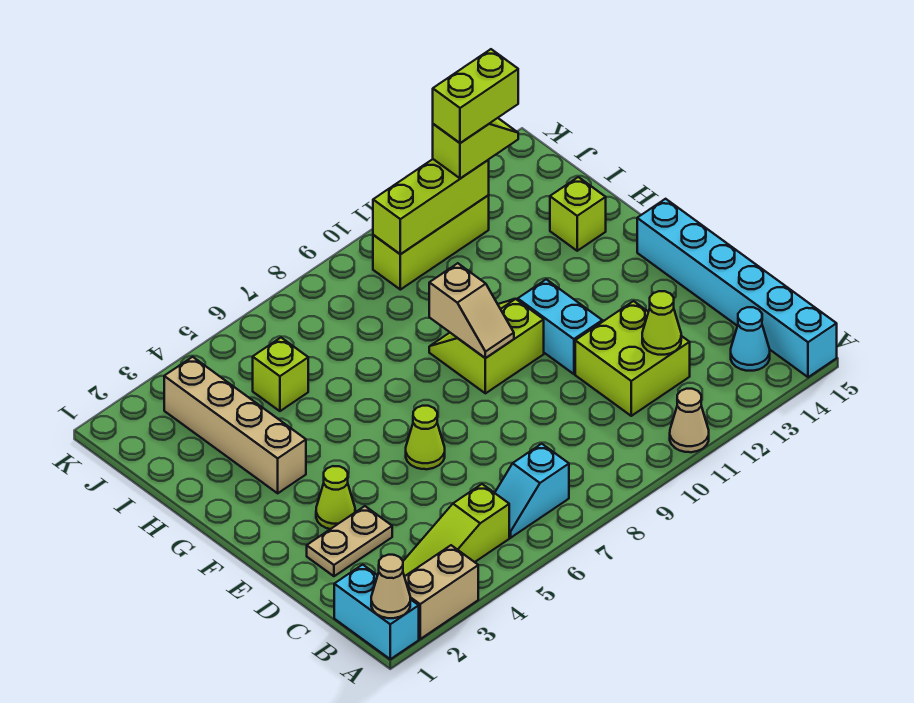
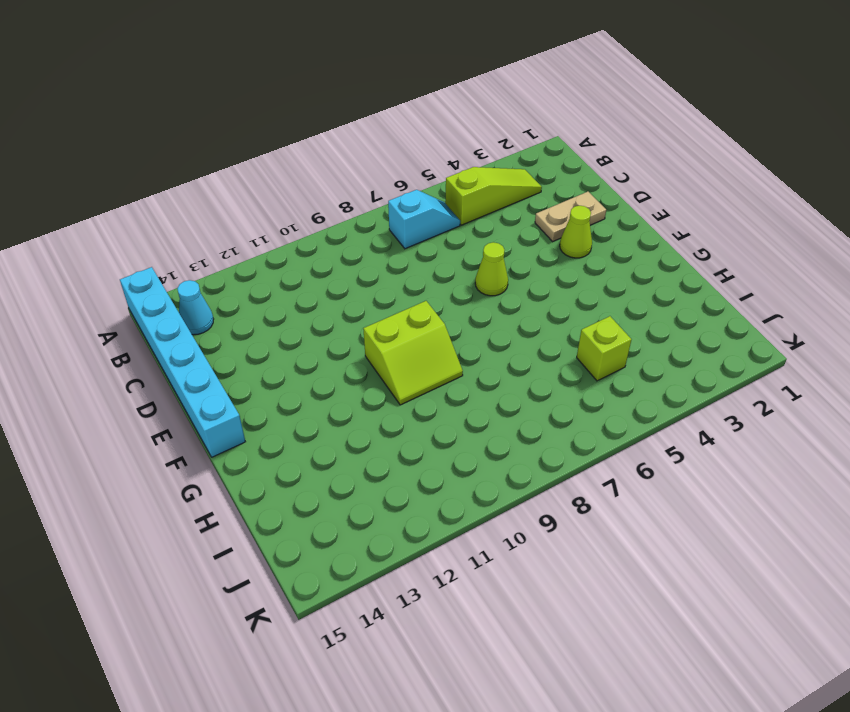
none -> cyan 1x2 brick [334,565,419,659]
none -> tan 1x2 brick [405,545,478,639]
none -> tan 1x1 cone [670,389,709,452]

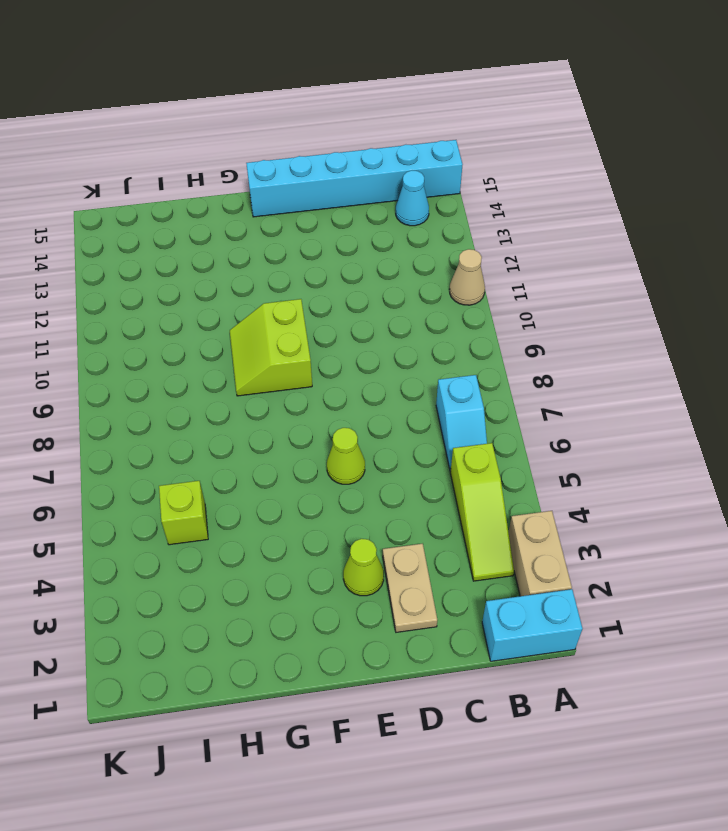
none -> lime 2x2 brick [575,301,690,416]
none -> cyan 1x2 brick [518,279,602,374]
none -> tan 1x4 brick [164,357,306,493]

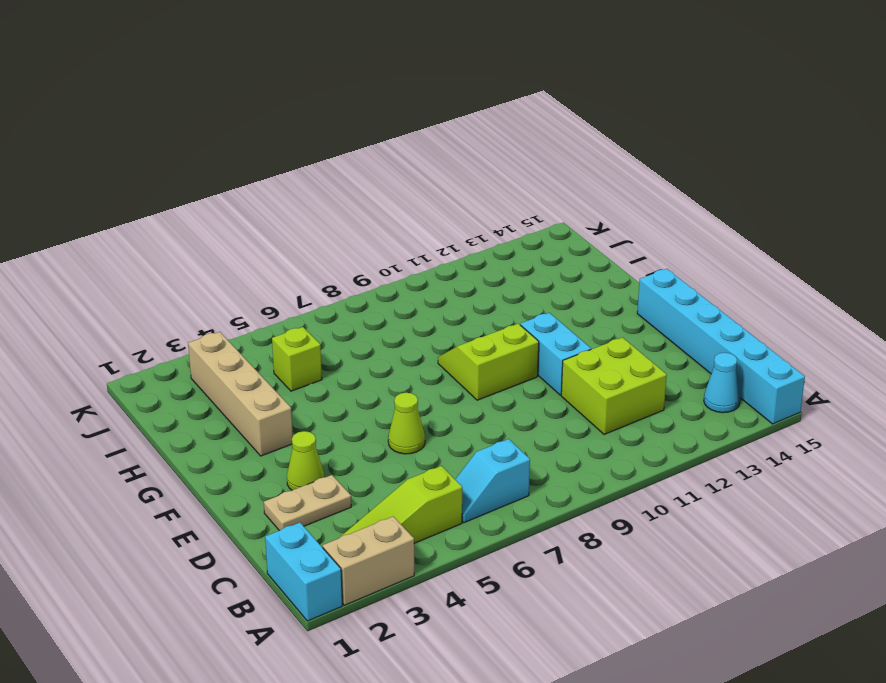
none -> tan 1x1 cone [670,389,709,452]
none -> lime 1x1 brick [550,177,606,251]
none -> lime 1x3 brick [373,195,489,290]

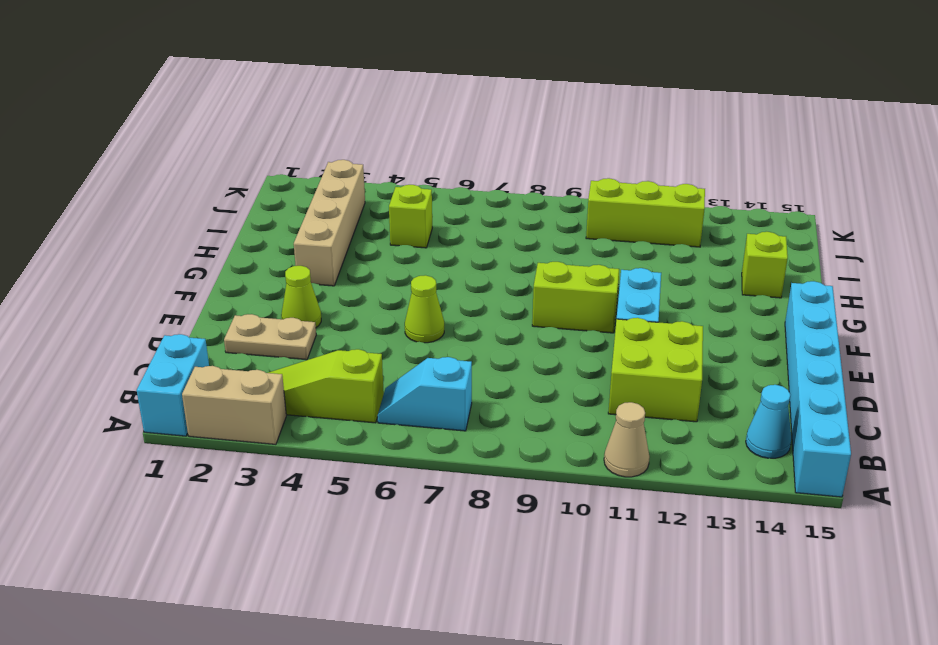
none -> tan 1x1 cone [371,555,410,618]
none -> lime 1x1 cone [642,291,681,355]
none -> tan 1x2 slope [429,263,514,358]

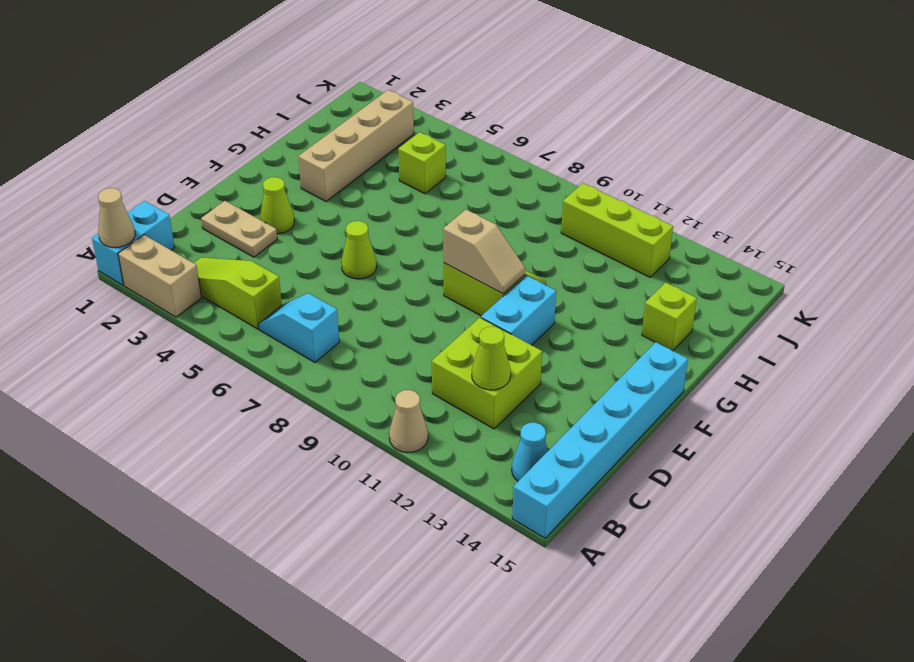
tan 1x2 slope [443,210,525,294] -> tan 1x2 slope turned to [429,263,514,358]
none -> lime 1x3 brick [373,159,489,254]
none -> lime 1x2 slope [433,118,518,179]
none -> lime 1x2 brick [433,49,518,143]

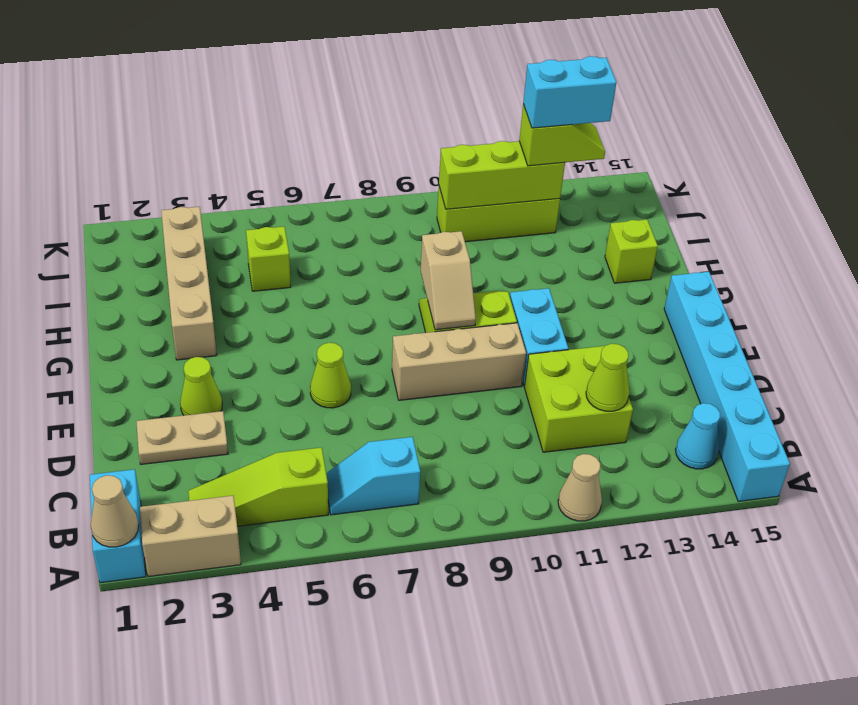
tan 1x3 brick [392,323,526,400] -> none
cyan 1x2 brick [523,56,616,128] -> lime 1x2 brick [433,49,518,143]

